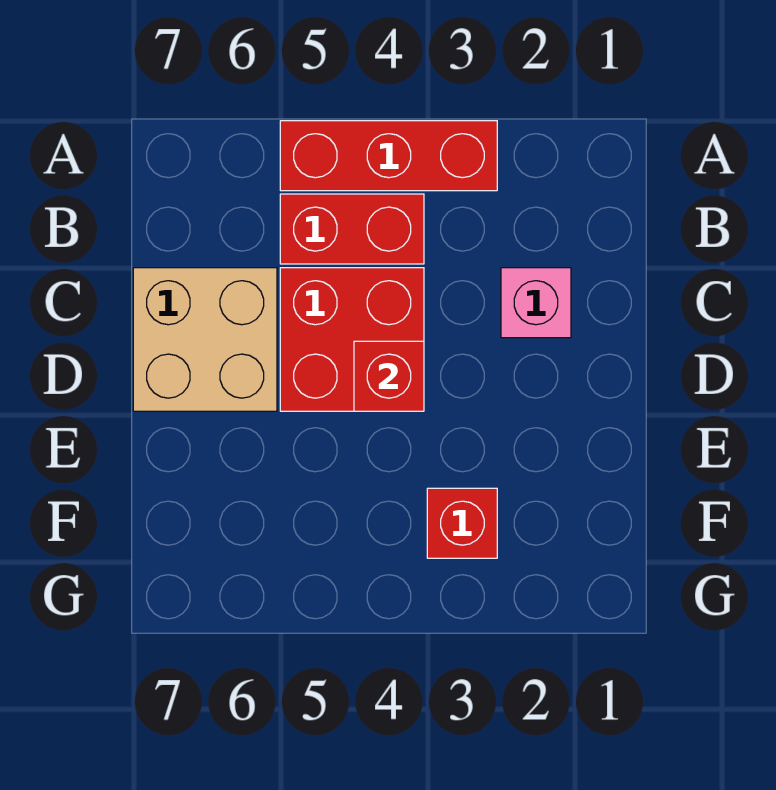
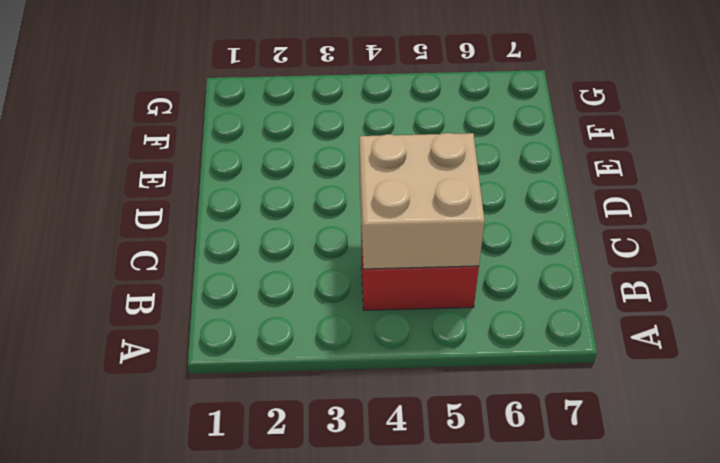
tan 2x2 brick [360,133,485,269] -> tan 2x2 brick moved to [133,268,277,411]
none -> red 1x3 brick [280,121,497,191]
none -> pink 1x1 brick [501,268,571,338]

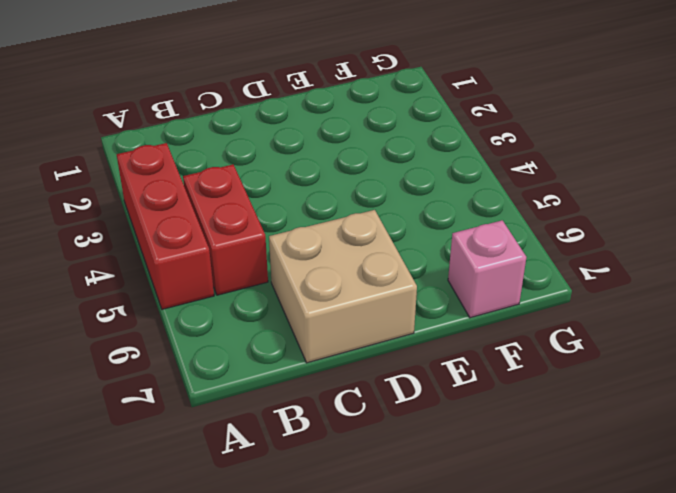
pink 1x1 brick [448,220,526,318] -> pink 1x1 brick moved to [501,268,571,338]
none -> red 2x2 brick [280,268,424,411]
none -> red 1x1 brick [427,488,497,558]

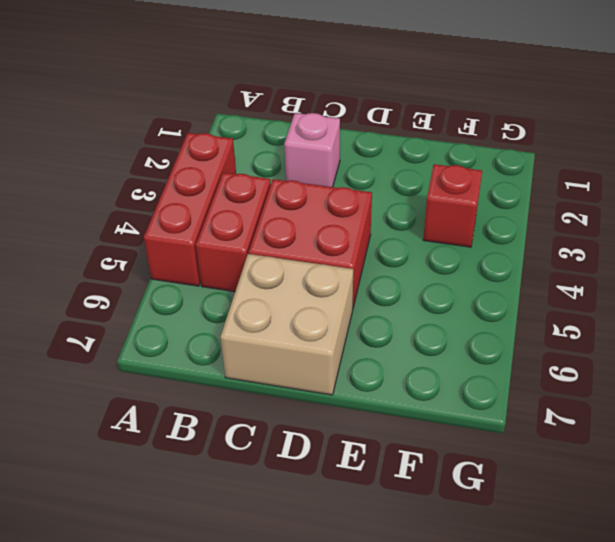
none -> red 1x1 brick [354,341,424,411]

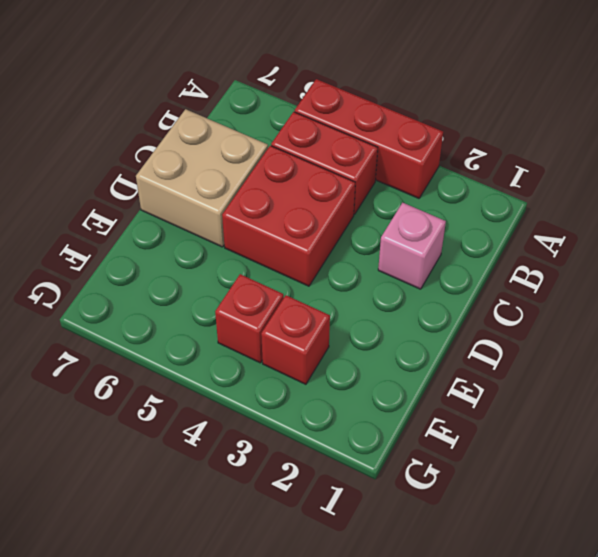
red 1x1 brick [215,274,284,363] -> red 1x1 brick moved to [354,341,424,411]

